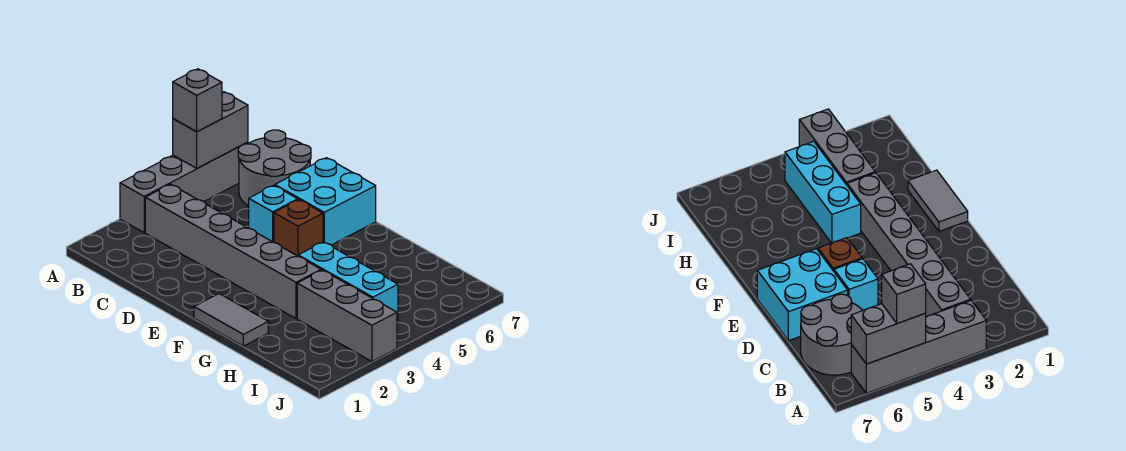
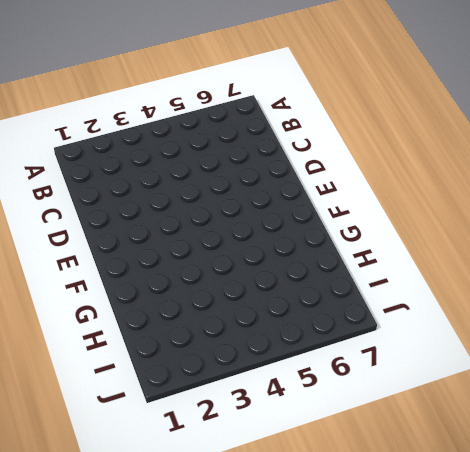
none -> grey 1x4 brick [120,142,248,233]
none -> grey 1x6 brick [145,184,321,319]

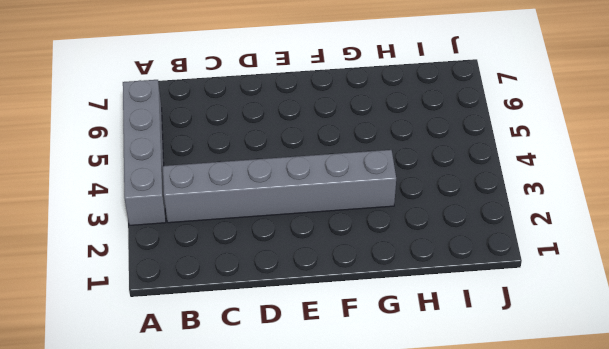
none -> grey 2x2 round brick [238,130,311,206]
none -> cyan 1x1 brick [249,185,298,242]

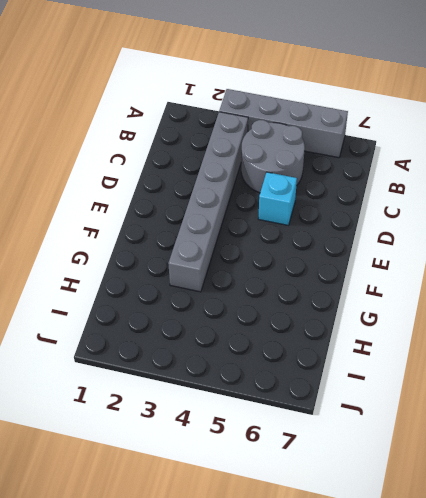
grey 2x2 round brick [241,120,305,193] -> grey 2x2 round brick moved to [238,130,311,206]
none -> cyan 2x2 brick [275,158,376,245]
none -> brown 1x1 brick [274,200,323,256]

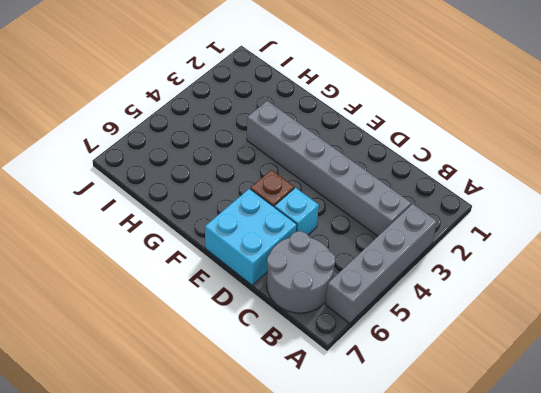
none -> grey 1x2 tile [194,294,268,346]
none -> cyan 1x3 brick [298,242,398,321]

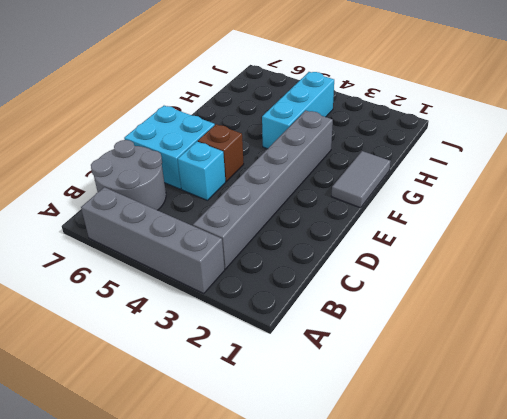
none -> grey 1x3 brick [297,270,397,361]
none -> grey 1x2 brick [173,92,248,168]

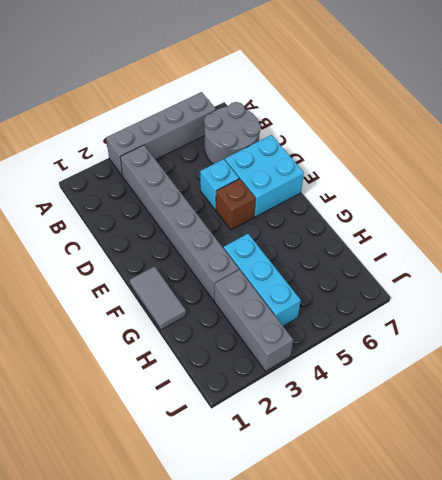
none -> grey 1x2 brick [173,92,248,168]
none -> grey 1x1 brick [173,69,222,131]

